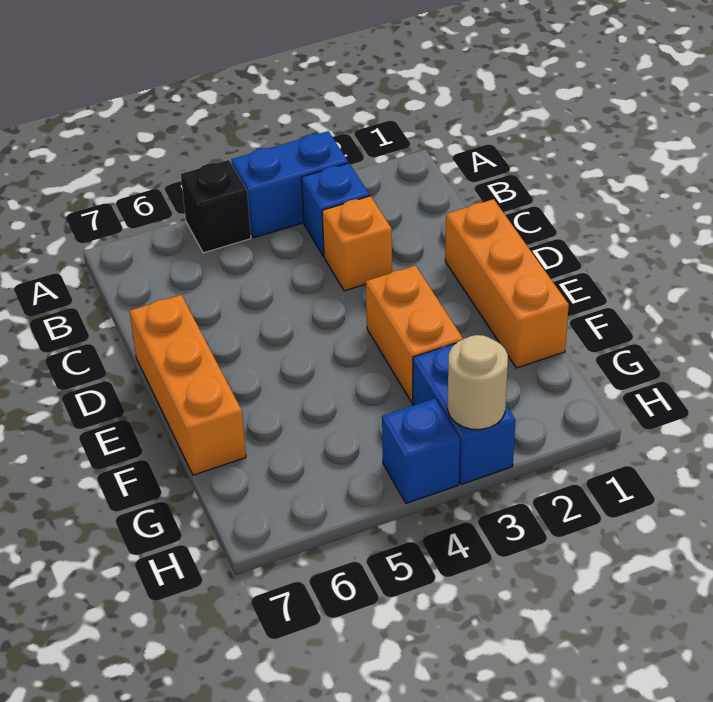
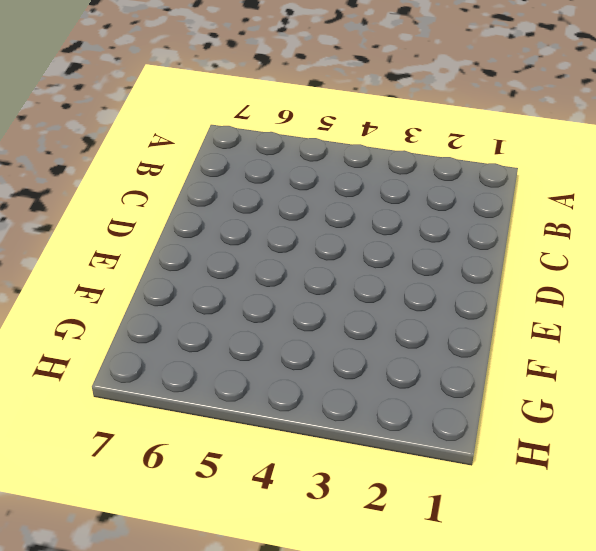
none -> blue 1x2 brick [231,131,348,238]
none -> black 1x1 brick [181,160,251,253]

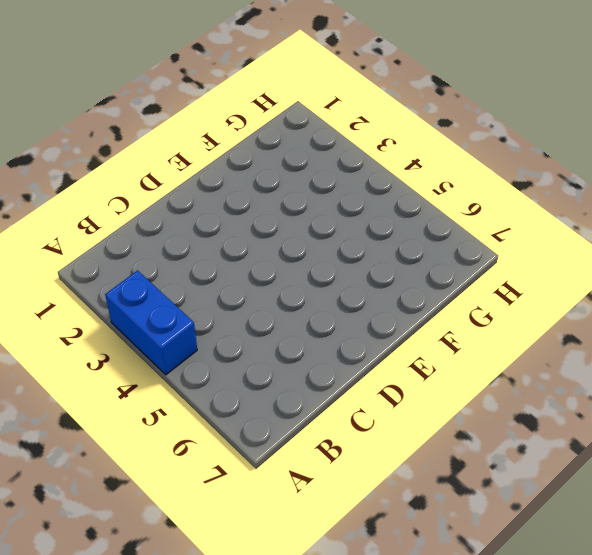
none -> black 1x1 brick [181,160,251,253]
none -> blue 1x1 brick [302,163,370,256]

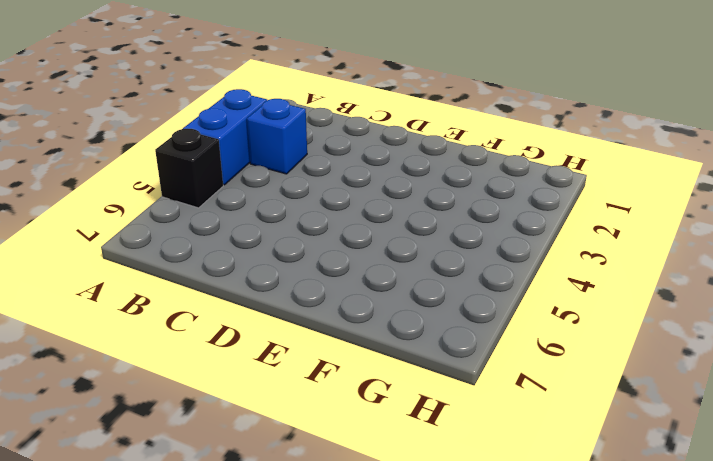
none -> orange 1x1 brick [322,196,392,291]
none -> orange 1x3 brick [445,199,569,368]

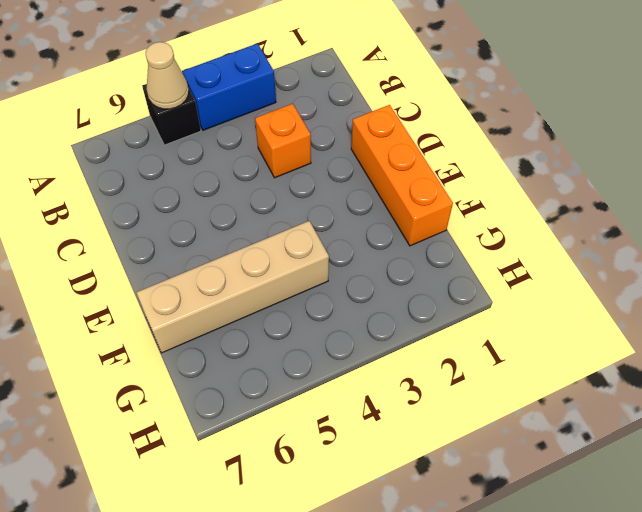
tan 1x1 cone [146,42,189,109] -> none
tan 1x4 brick [136,221,329,353] -> orange 1x3 brick [130,295,246,475]
none -> blue 1x1 brick [302,163,370,256]
none -> orange 1x2 brick [366,266,463,403]

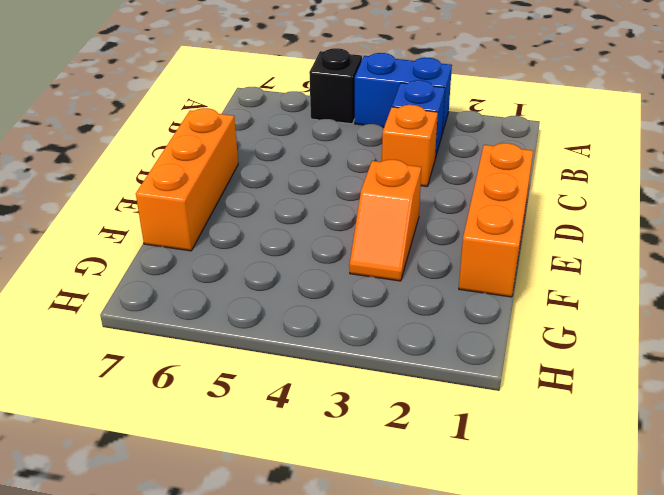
orange 1x2 slope [349,160,421,281] -> orange 1x2 brick [366,266,463,403]
none -> blue 1x2 brick [413,343,515,484]
none -> blue 1x1 brick [382,399,460,503]

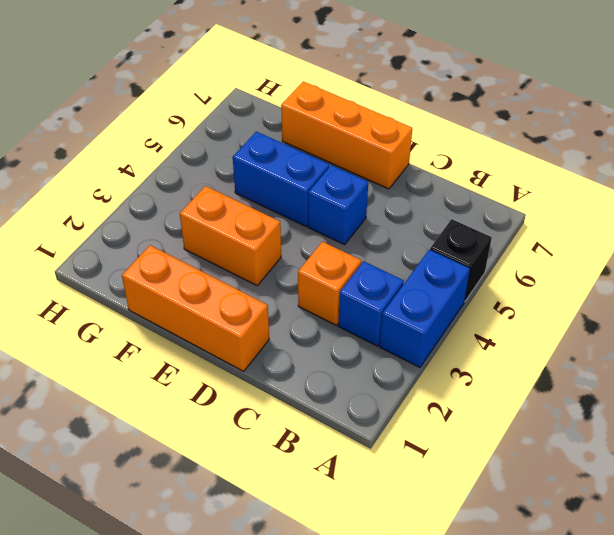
blue 1x1 brick [308,165,368,245] -> blue 1x1 brick moved to [382,399,460,503]
blue 1x2 brick [233,132,329,227] -> blue 1x2 brick moved to [413,343,515,484]
none -> tan 1x1 round brick [448,335,508,430]

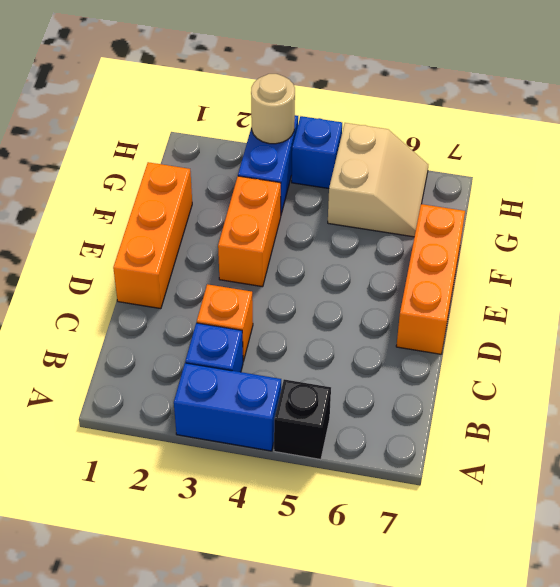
tan 2x2 slope [328,123,428,237] -> none

